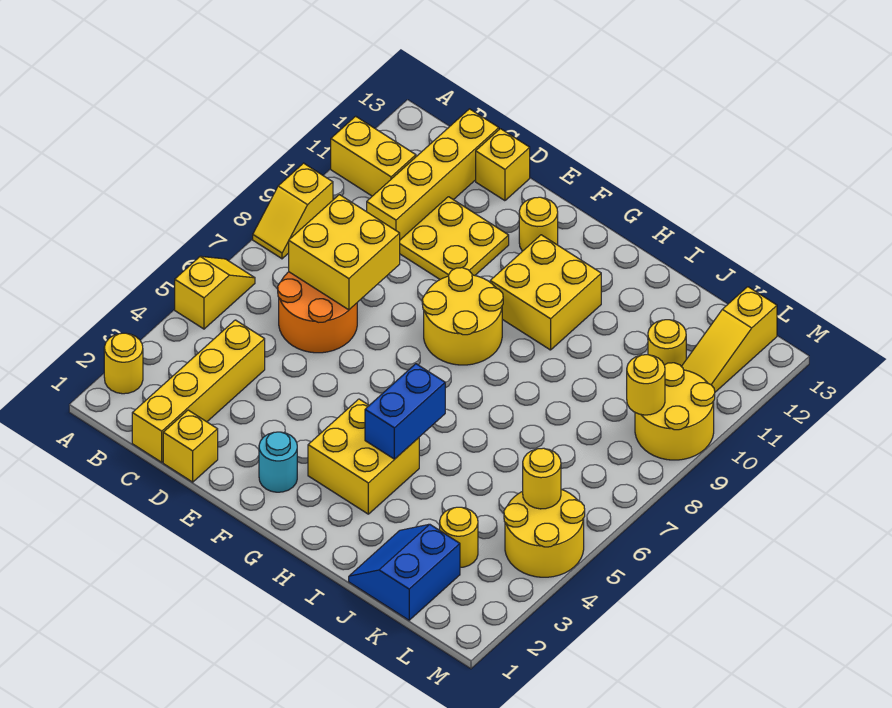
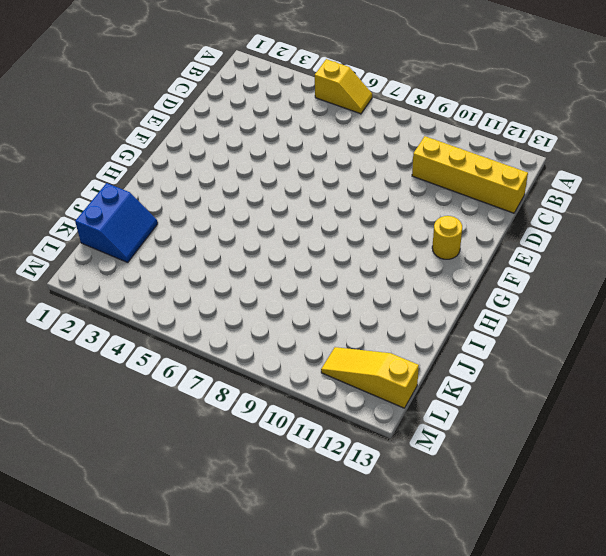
blue 2x2 slope [75,183,158,262] -> blue 2x2 slope turned to [349,524,460,620]
none -> yellow 1x1 round brick [104,333,143,394]
none -> yellow 1x2 slope [253,163,333,259]
none -> yellow 1x2 brick [331,116,416,196]

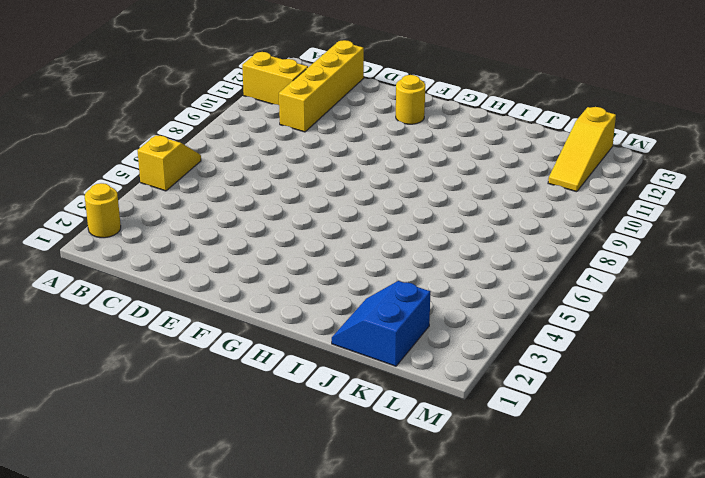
none -> yellow 1x2 slope [253,163,333,259]
none -> yellow 1x4 brick [132,320,265,462]
none -> orange 2x2 round brick [278,272,357,353]

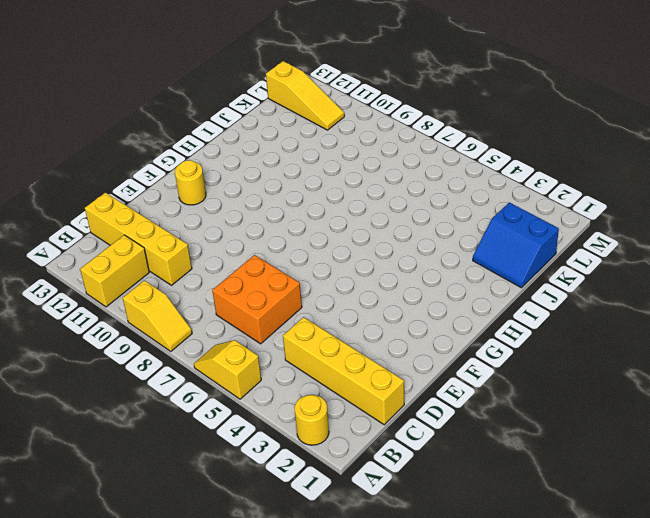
orange 2x2 brick [212,255,302,344] -> orange 2x2 round brick [278,272,357,353]
none -> yellow 1x1 brick [163,410,218,482]
none -> yellow 2x2 plate [400,197,509,279]
none -> yellow 1x1 brick [476,129,530,201]

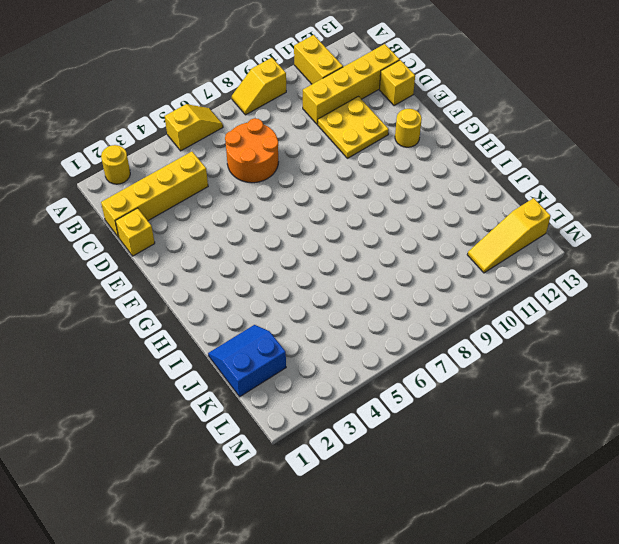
none -> cyan 1x1 round brick [259,432,297,492]
none -> yellow 2x2 round brick [422,268,503,365]
none -> yellow 2x2 brick [308,399,419,514]

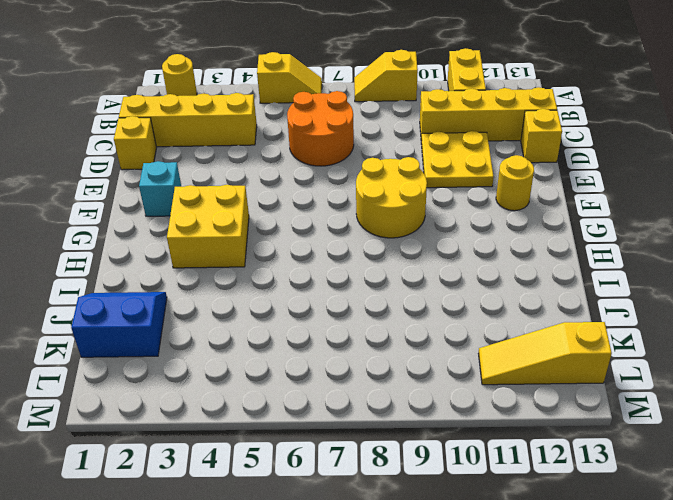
cyan 1x1 brick [139,161,181,216] -> cyan 1x1 round brick [259,432,297,492]
none -> yellow 2x2 brick [490,235,601,350]
none -> yellow 1x1 round brick [440,507,478,567]
none -> yellow 1x1 round brick [648,320,686,366]

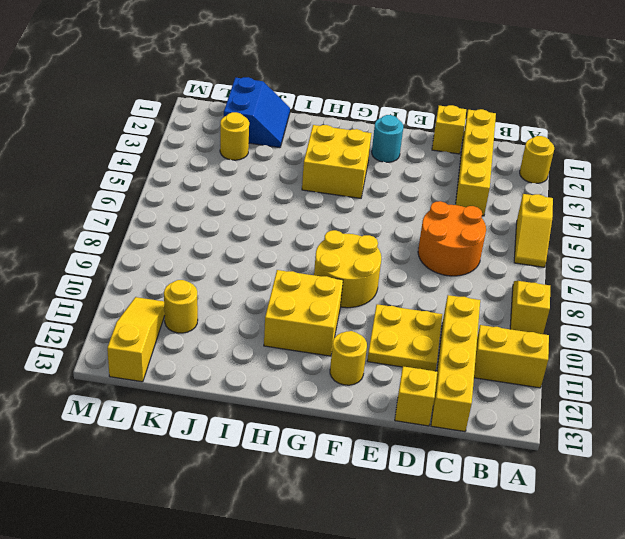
none -> yellow 2x2 round brick [504,489,585,577]
none -> yellow 2x2 round brick [635,363,715,460]
none -> yellow 2x2 brick [289,195,400,310]

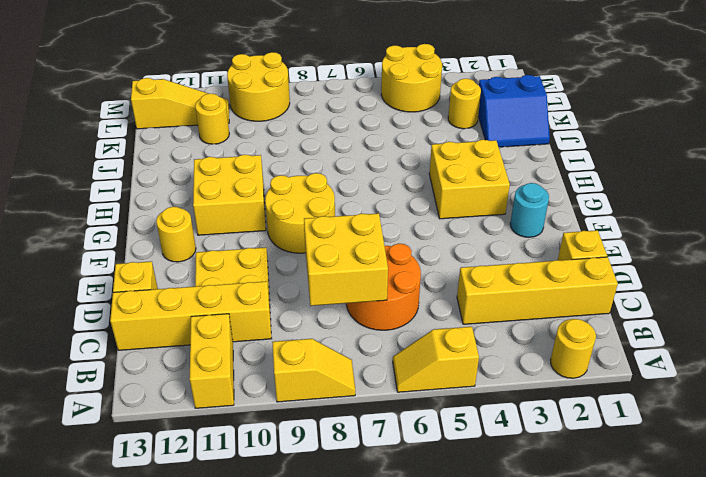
none -> blue 1x2 brick [365,364,445,459]
none -> yellow 1x1 round brick [523,448,561,509]
none -> yellow 1x1 round brick [627,355,665,415]

